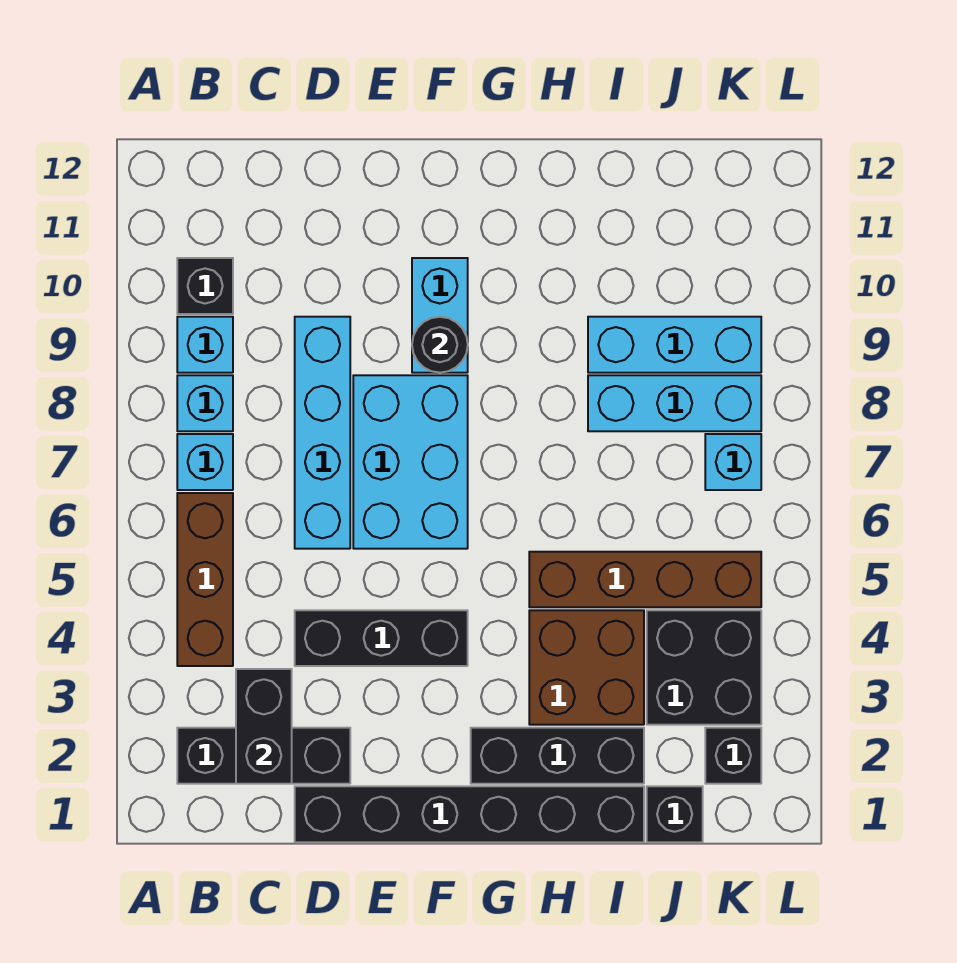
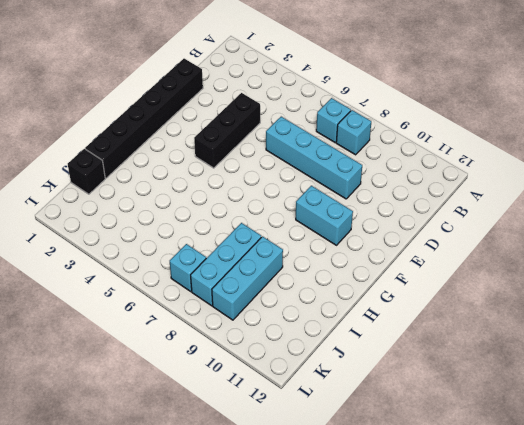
none -> black 1x3 brick [177,728,350,784]
none -> brown 1x3 brick [177,493,233,666]
none -> cyan 1x1 brick [177,317,233,373]

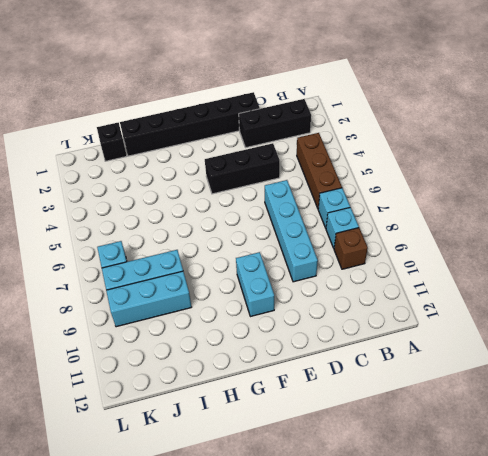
brown 1x1 brick [334,228,368,269] -> cyan 1x1 brick [177,317,233,373]
none -> black 1x1 brick [177,258,233,314]
none -> cyan 2x3 brick [353,375,468,549]
none -> black 1x3 brick [471,728,644,784]

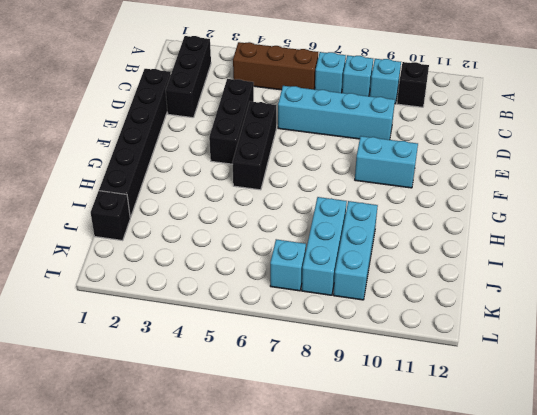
black 1x3 brick [233,101,276,190] -> black 1x3 brick moved to [471,728,644,784]
none -> cyan 2x3 brick [353,375,468,549]
none -> brown 2x2 brick [529,610,644,725]
none -> brown 1x4 brick [529,552,761,607]

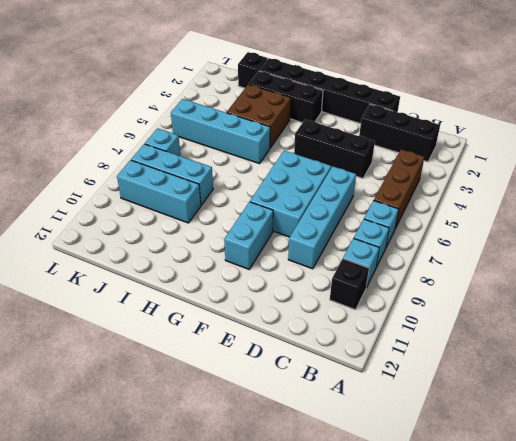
cyan 1x4 brick [171,99,270,164] -> brown 1x4 brick [529,552,761,607]
none -> black 2x2 brick [647,610,761,725]
none -> black 1x1 brick [705,728,761,784]
none -> black 1x2 brick [236,669,292,784]

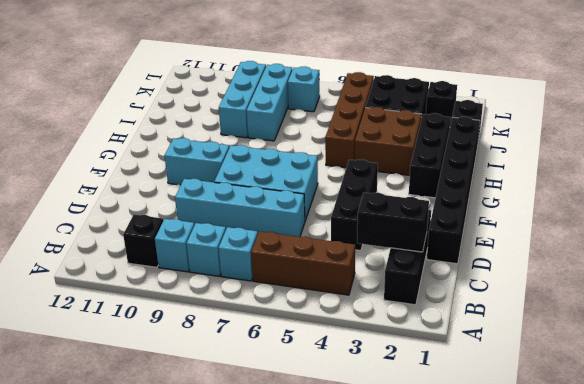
none -> black 1x1 round brick [412,317,468,373]

